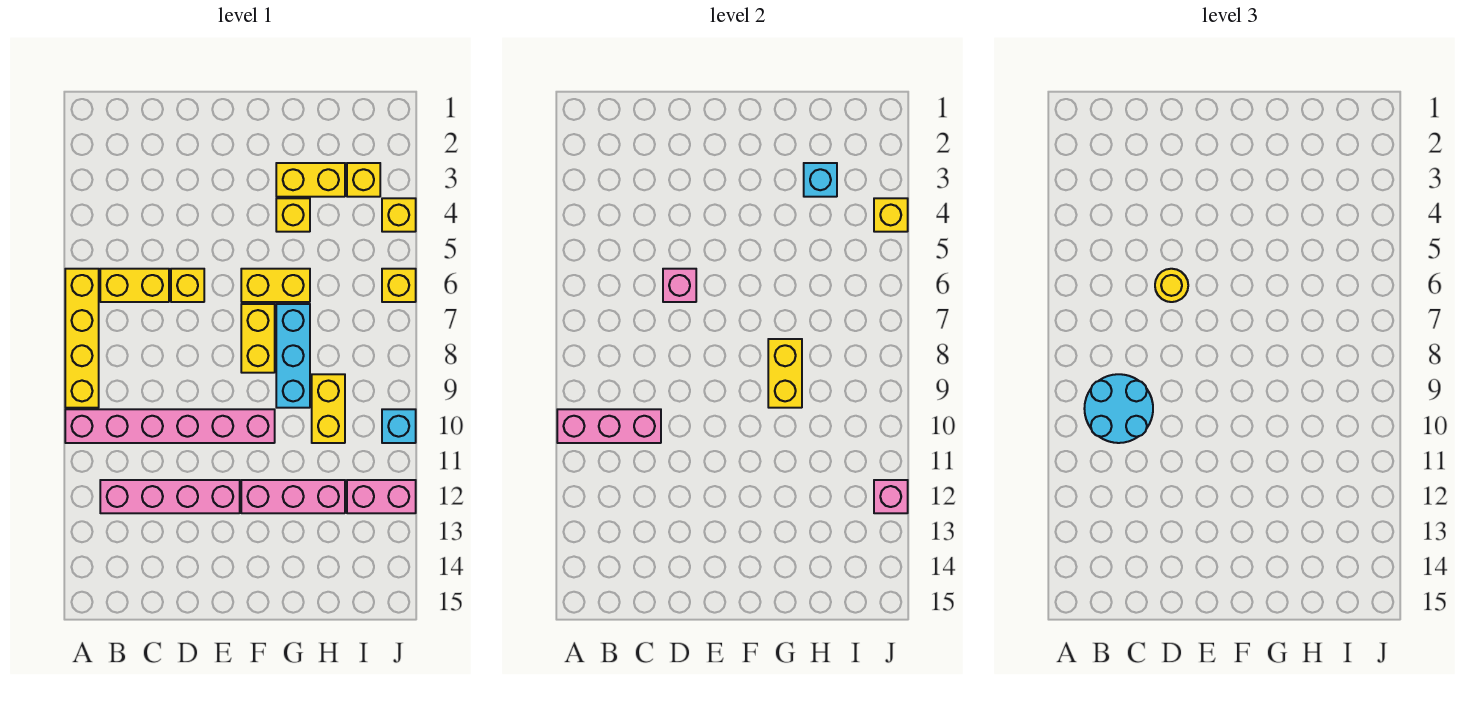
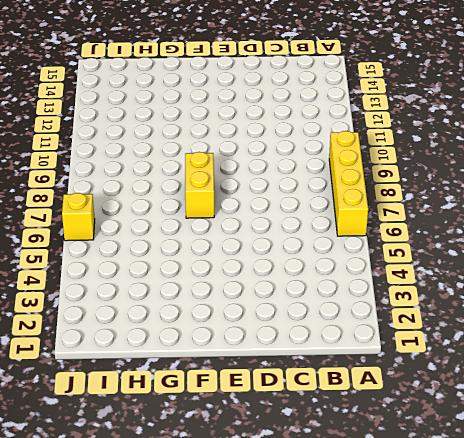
none -> pink 1x6 brick [65,409,275,443]
none -> yellow 1x2 brick [100,269,169,302]
none -> pink 1x4 brick [100,480,240,513]

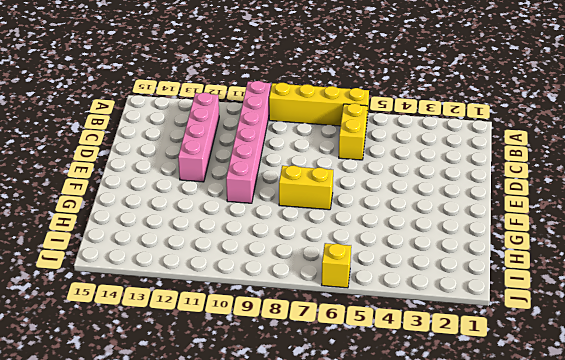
none -> yellow 1x1 brick [171,269,204,302]
none -> yellow 1x2 brick [241,269,310,302]
none -> pink 1x3 brick [241,480,345,513]

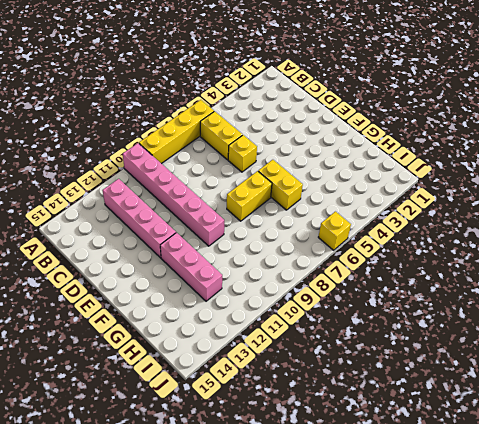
none -> yellow 1x2 brick [276,163,345,197]
none -> yellow 1x1 brick [276,198,310,232]
none -> cyan 1x3 brick [276,304,310,408]

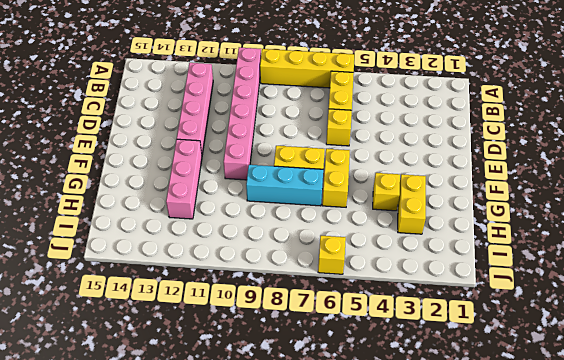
none -> yellow 1x2 brick [312,374,345,443]
none -> yellow 1x1 brick [347,163,380,197]
none -> pink 1x2 brick [347,480,416,513]

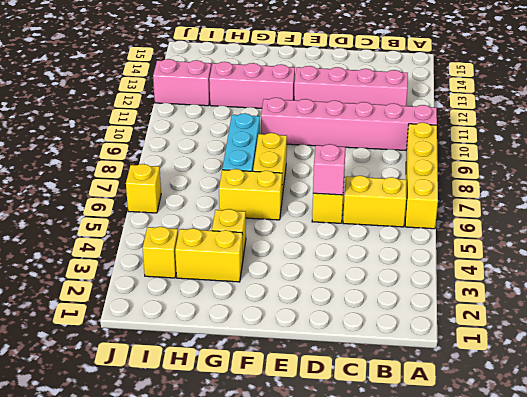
none -> yellow 1x2 brick [312,374,345,443]
none -> yellow 1x1 brick [382,198,416,232]
none -> cyan 1x1 brick [382,409,416,443]

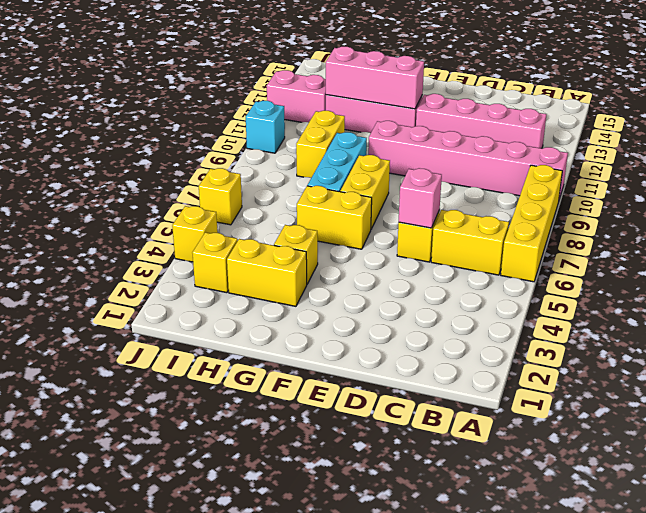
pink 1x3 brick [326,47,424,109] -> pink 1x3 brick moved to [557,409,661,443]
none -> yellow 1x2 brick [768,339,802,408]
none -> cyan 1x1 brick [804,163,837,197]
none -> yellow 1x1 brick [874,198,908,232]

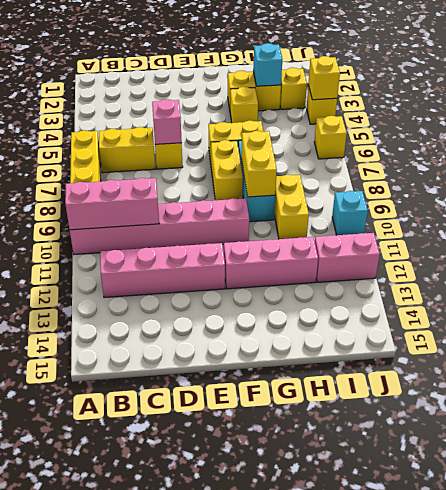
none -> pink 1x1 brick [874,480,908,513]
none -> cyan 2x2 round brick [1084,374,1153,443]
none -> yellow 1x1 round brick [1155,269,1188,302]

